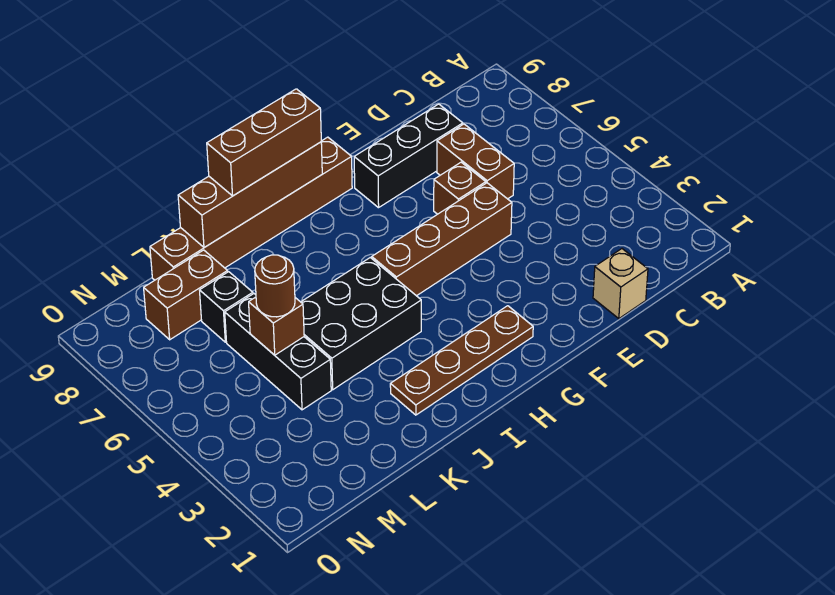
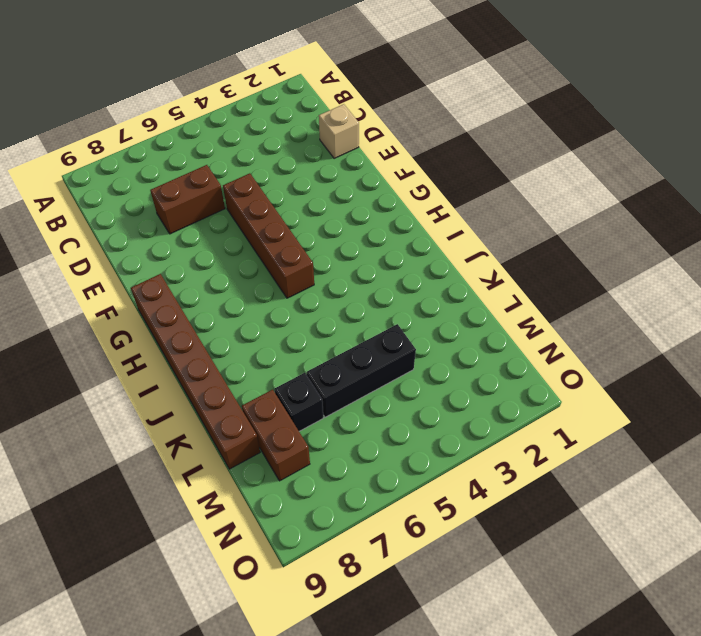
none -> black 1x3 brick [354,104,463,208]
none -> brown 1x1 brick [434,162,486,214]
none -> brown 1x4 plate [390,306,533,415]

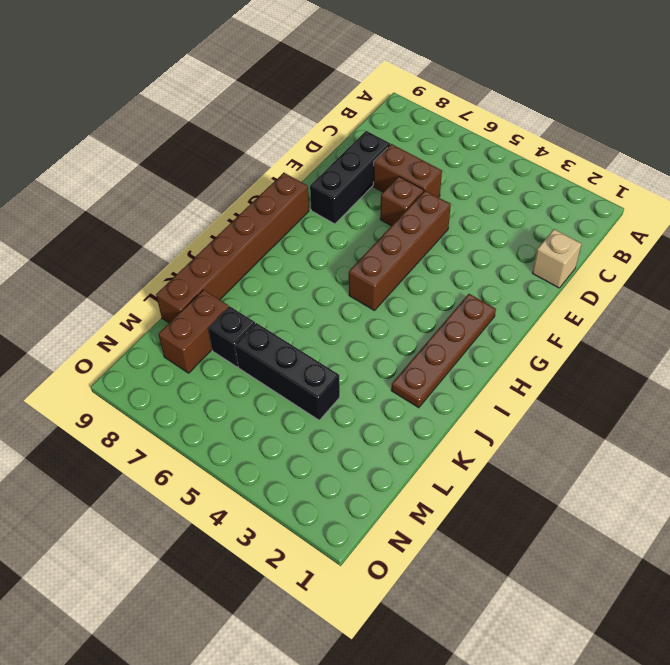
none -> black 2x3 brick [301,258,421,390]
none -> brown 1x4 brick [178,142,322,247]
none -> brown 1x1 brick [249,297,304,355]

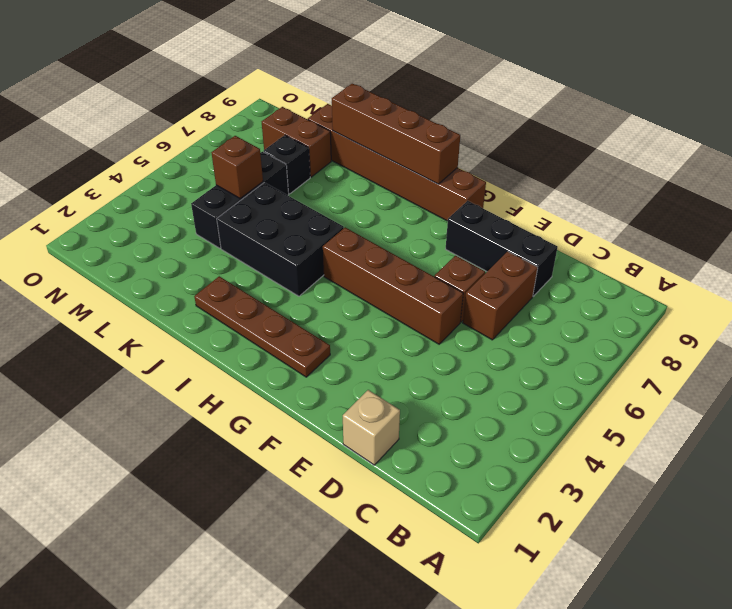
none -> brown 1x3 brick [207,89,321,196]
none -> brown 1x1 round brick [255,255,295,317]

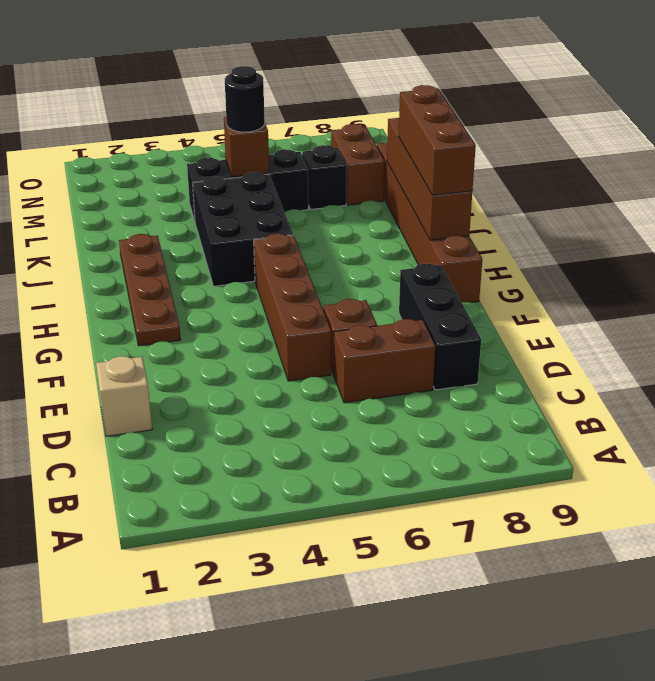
black 1x1 round brick [225,66,265,132] -> brown 1x1 round brick [255,255,295,317]

